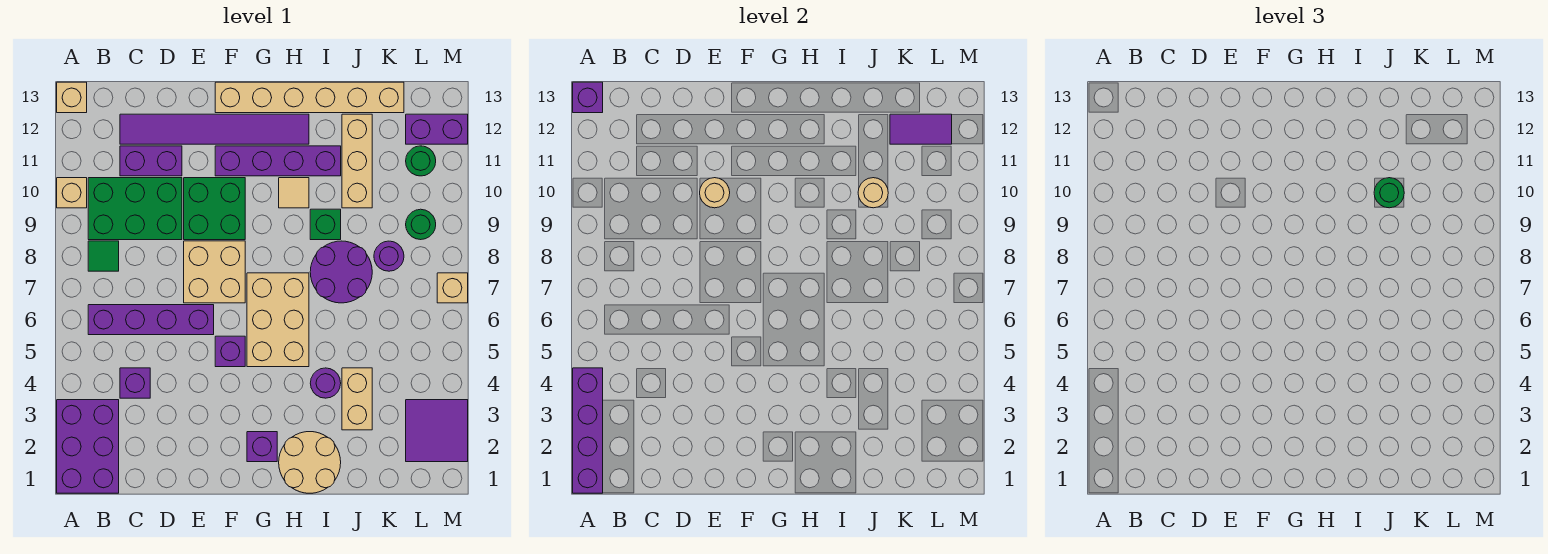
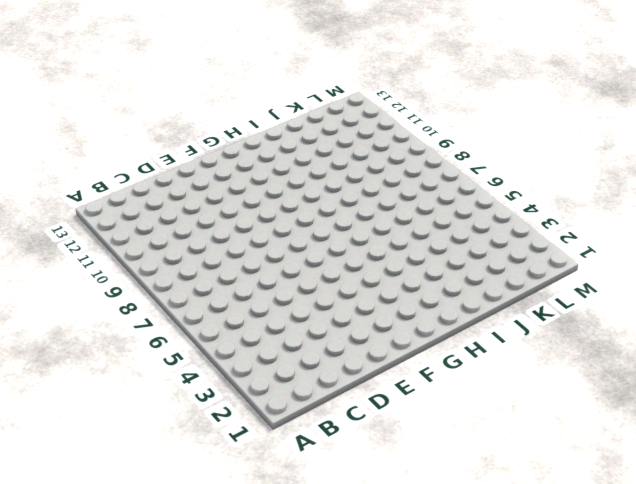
none -> purple 2x3 brick [57,400,119,493]
none -> tan 1x1 brick [57,178,87,208]
none -> tan 1x1 brick [57,82,87,113]
none -> purple 1x4 brick [88,305,214,335]

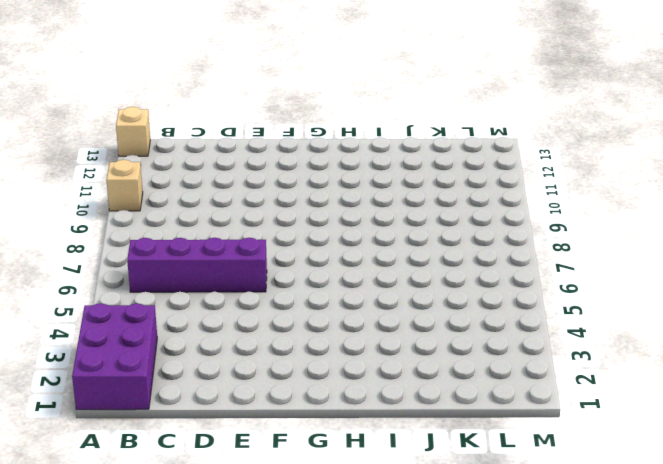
none -> green 1x1 tile [88,241,119,271]
none -> green 2x3 brick [88,178,182,240]
none -> purple 1x1 brick [120,368,150,398]
none -> purple 1x2 brick [120,146,182,176]

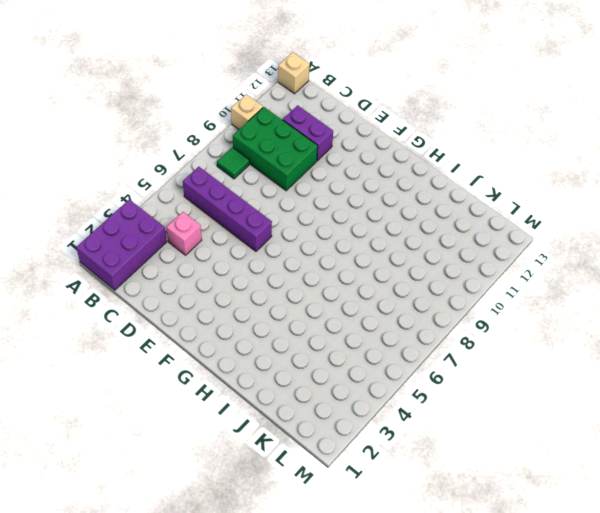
pink 1x1 brick [167,212,202,255] -> purple 1x1 brick [120,368,150,398]
none -> purple 1x6 tile [120,114,309,144]
none -> tan 2x2 brick [184,241,245,303]
none -> green 2x2 brick [184,178,245,240]
none -> purple 1x1 brick [215,336,245,367]

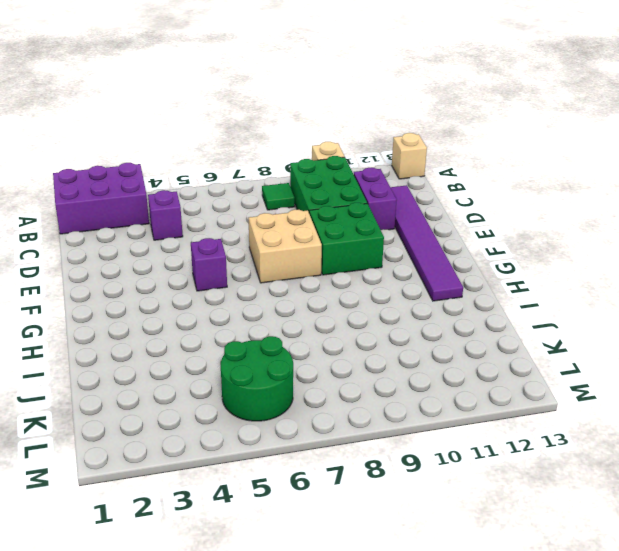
green 2x2 round brick [221,336,293,421] -> none
none -> purple 1x4 brick [88,305,214,335]
none -> purple 1x4 brick [215,146,341,176]
none -> tan 1x6 brick [215,82,404,113]
none -> purple 1x1 brick [247,432,277,462]

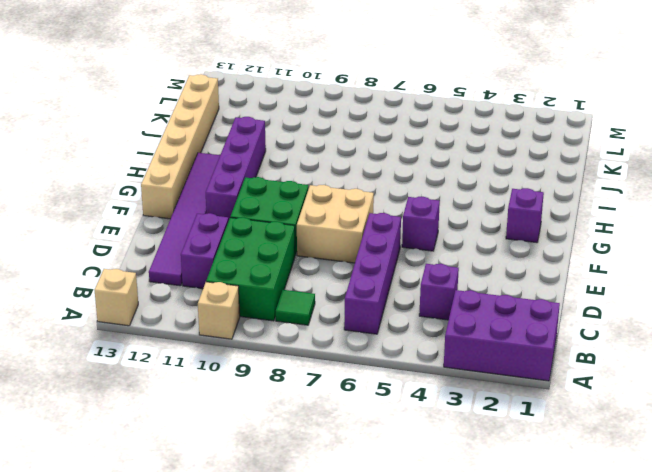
none -> tan 2x3 brick [247,273,309,367]
none -> tan 2x2 round brick [279,432,341,493]
none -> tan 1x1 tile [279,178,309,208]
none -> purple 1x1 round brick [310,368,341,398]

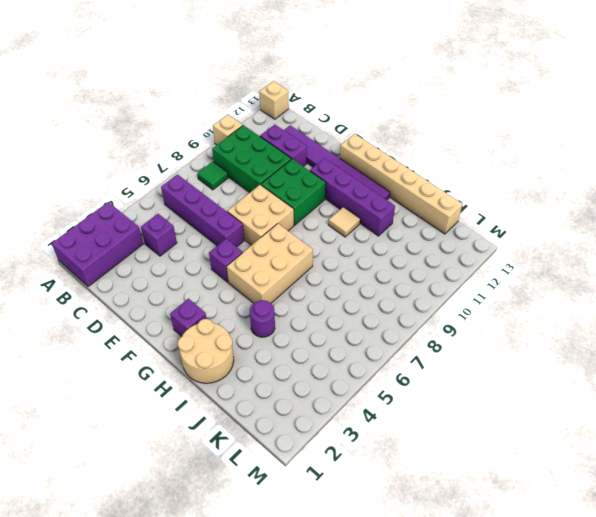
none -> purple 2x2 round brick [310,241,372,303]
none -> green 1x1 brick [310,209,341,240]
none -> tan 1x2 brick [342,368,372,430]
none -> tan 1x3 brick [342,114,372,208]

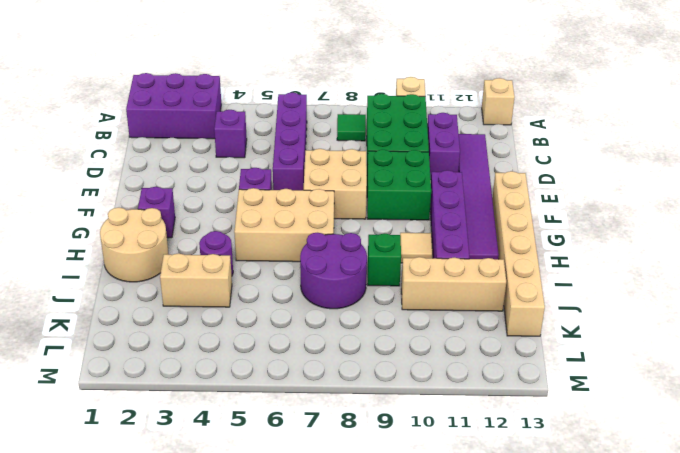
none -> purple 1x1 round brick [374,241,404,271]
none -> purple 2x2 tile [406,400,468,462]
none -> green 1x1 round brick [406,209,436,240]
none -> green 1x1 round brick [406,146,436,176]

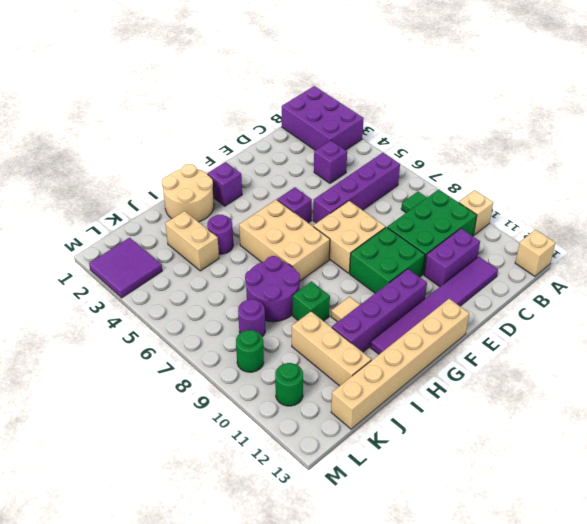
none -> purple 1x2 brick [406,114,468,144]
none -> tan 1x1 brick [437,273,468,303]
none -> purple 1x4 brick [573,368,603,493]
none -> purple 1x1 brick [573,82,603,113]

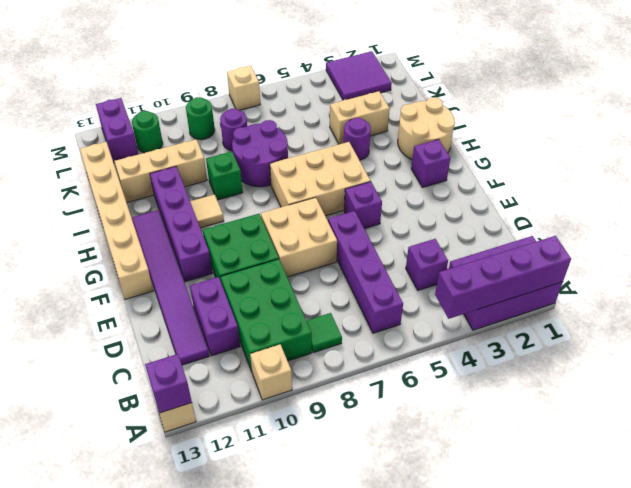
none -> tan 1x1 round brick [700,178,730,208]
none -> tan 1x1 round brick [858,178,888,208]
none -> purple 1x2 tile [890,114,952,144]
none -> green 1x1 round brick [1374,178,1404,208]

